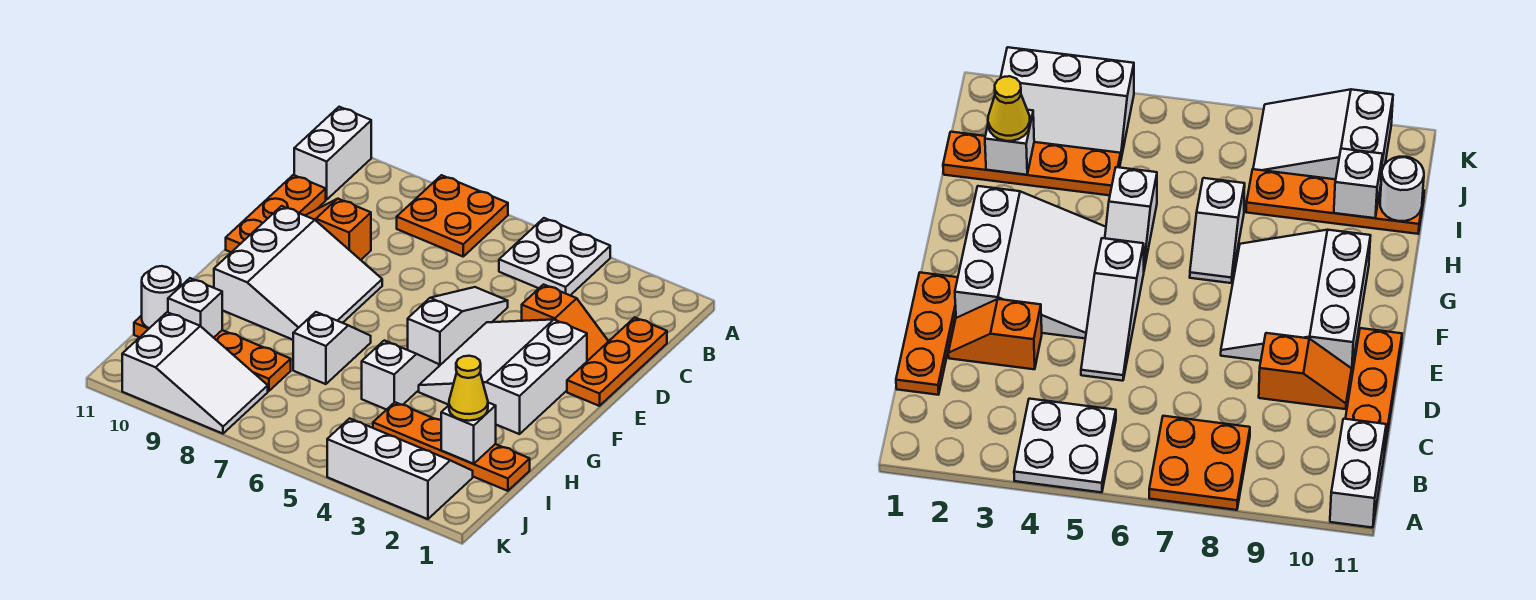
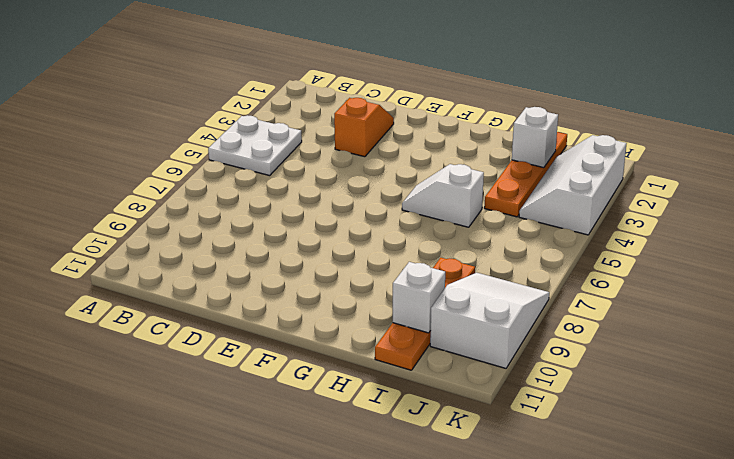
none -> orange 2x2 plate [397,175,508,257]
none -> white 1x2 brick [294,107,371,200]
none -> orange 1x3 plate [567,317,667,406]

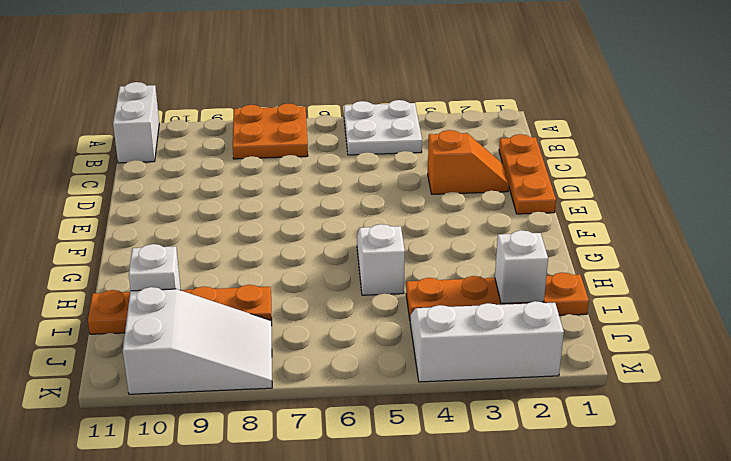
none -> orange 1x3 plate [226,175,326,252]
none -> white 1x3 slope [408,287,508,366]
none -> orange 1x2 slope [305,199,371,260]

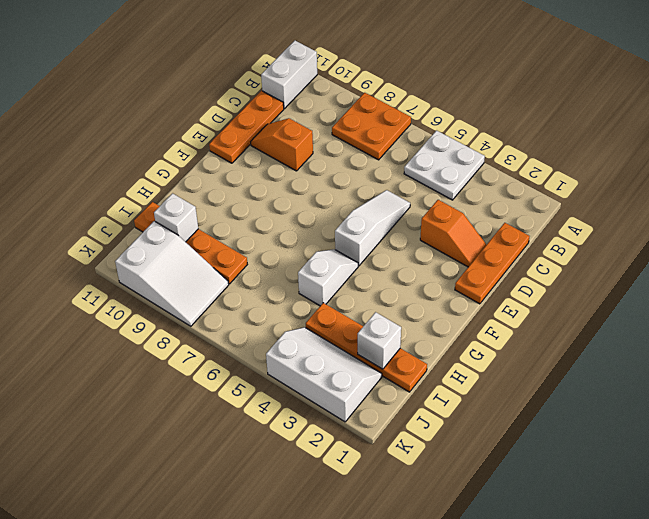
none -> white 3x3 slope [419,320,587,434]
none -> white 3x3 slope [214,206,382,340]
none -> white 1x2 slope [293,312,371,384]

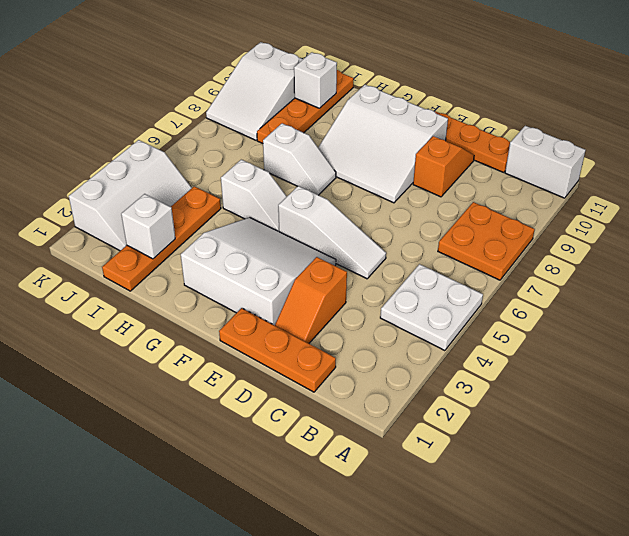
none -> white 1x1 round brick [142,266,181,328]
none -> yellow 1x1 cone [449,356,488,421]

